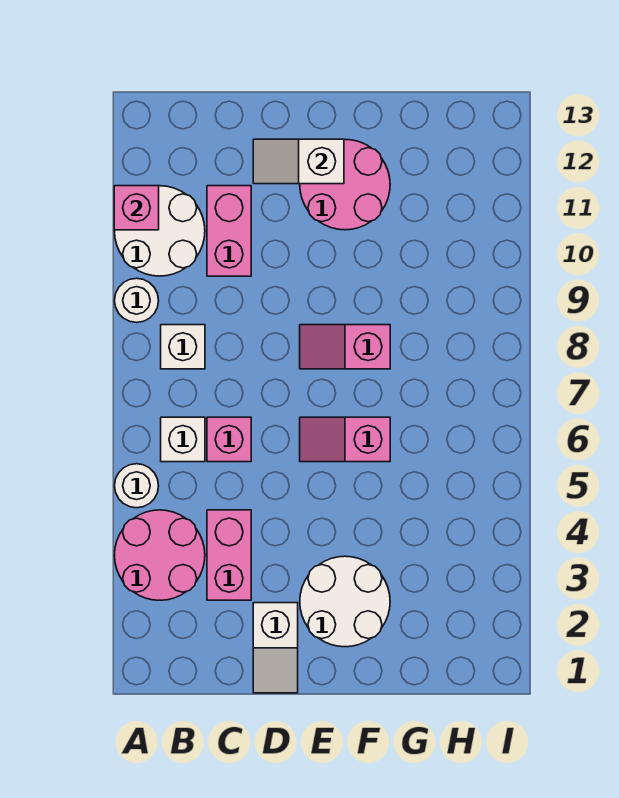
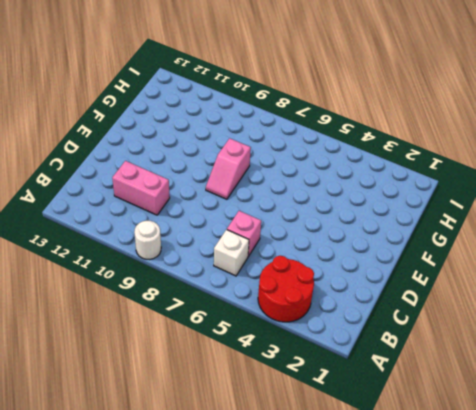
red 2x2 round brick [258,256,314,322] -> pink 2x2 round brick [114,510,205,600]
none -> white 1x1 round brick [115,464,159,508]
none -> white 2x2 round brick [115,186,205,276]
none -> white 1x1 brick [161,325,205,369]

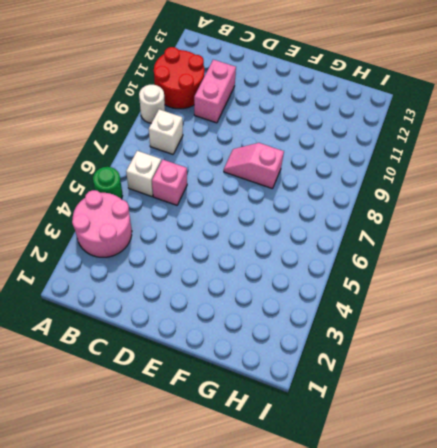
green 1x1 round brick [93,167,122,199] -> white 1x1 round brick [115,464,159,508]
red 2x2 round brick [154,47,204,109] -> white 2x2 round brick [115,186,205,276]
none -> pink 1x2 brick [207,510,251,600]
none -> white 1x2 slope [253,603,298,693]
none -> white 2x2 round brick [300,556,390,647]

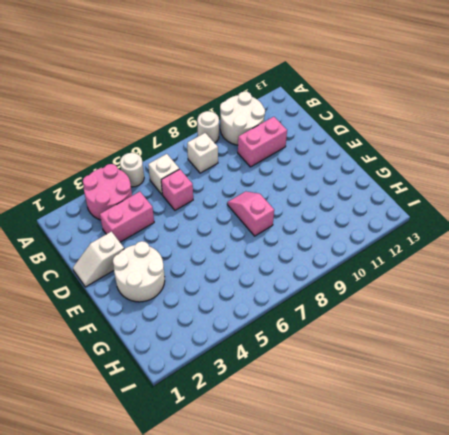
none -> pink 1x2 slope [300,417,390,462]
none -> pink 2x2 round brick [300,139,390,230]
none -> pink 1x1 brick [114,186,159,230]

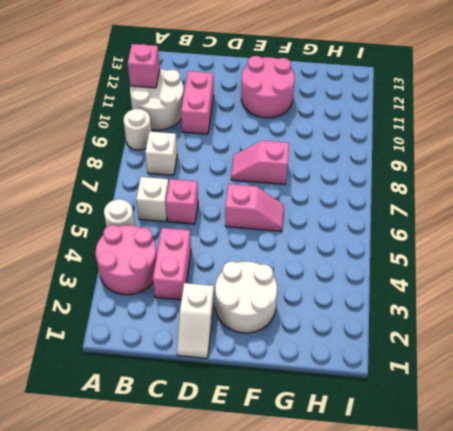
pink 1x2 slope [225,184,284,231] -> pink 1x2 slope turned to [300,417,390,462]
none -> white 1x2 slope [253,139,344,184]

